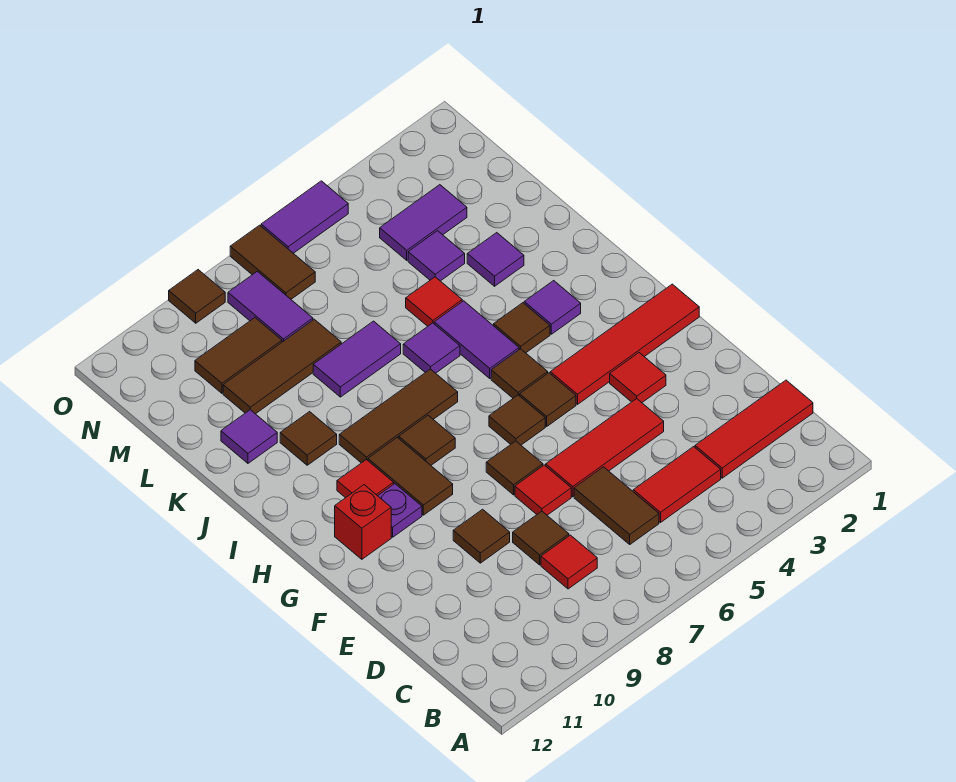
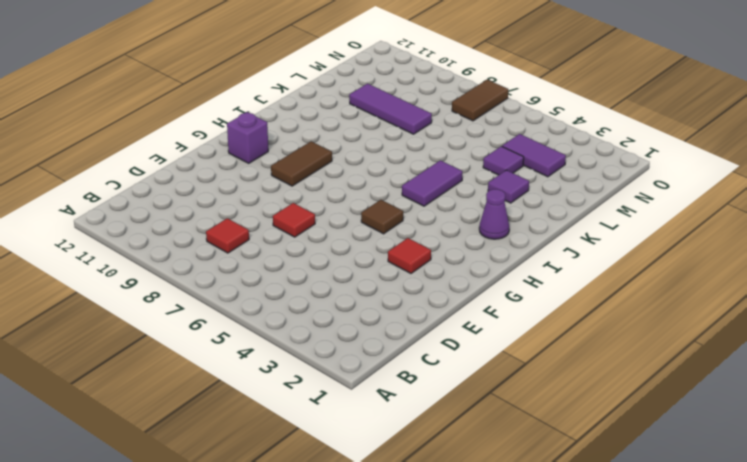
purple 1x1 brick [227,112,268,163] -> red 1x1 brick [335,485,391,559]
purple 1x1 cone [479,189,509,239] -> none
purple 1x3 tile [349,84,432,134] -> brown 1x3 tile [223,319,341,414]
none -> red 1x3 tile [695,380,813,478]
none -> red 1x2 tile [633,447,721,522]
none -> brown 1x2 tile [574,467,659,544]
none -> brown 1x1 tile [513,511,569,565]

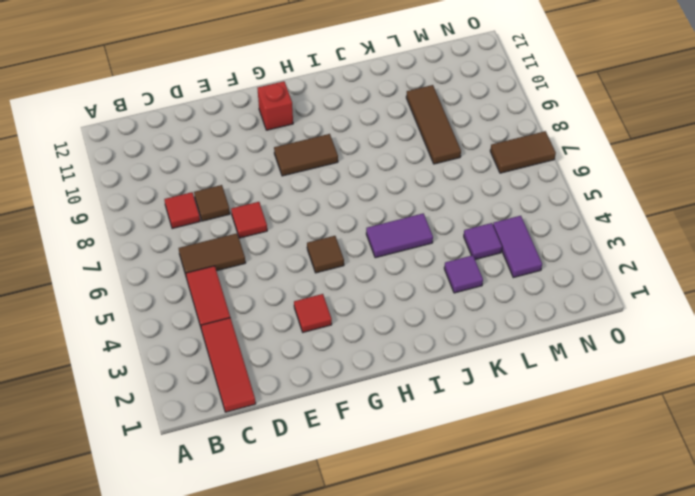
none -> red 1x3 tile [546,399,664,497]
none -> brown 1x1 tile [453,509,510,563]
none -> brown 1x1 tile [486,441,543,495]
none -> red 1x4 tile [550,284,699,404]

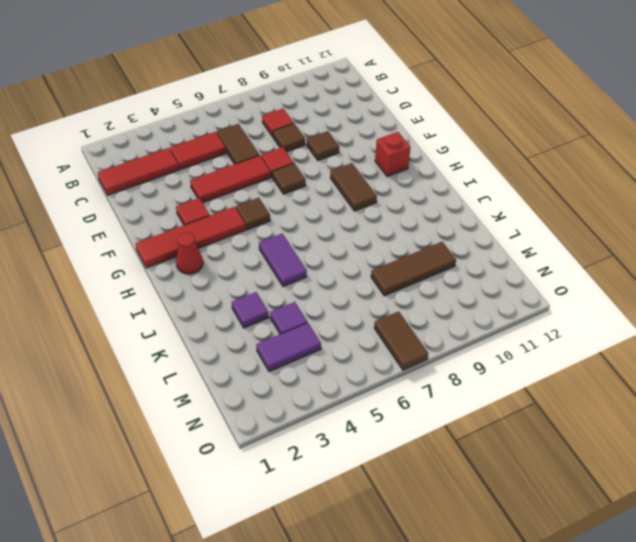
red 1x1 cone [176,232,203,274] -> none
none -> brown 1x1 tile [489,395,545,445]
none -> purple 1x1 plate [378,484,422,537]
none -> brown 1x1 tile [491,349,548,398]
none -> brown 1x1 tile [399,415,455,465]

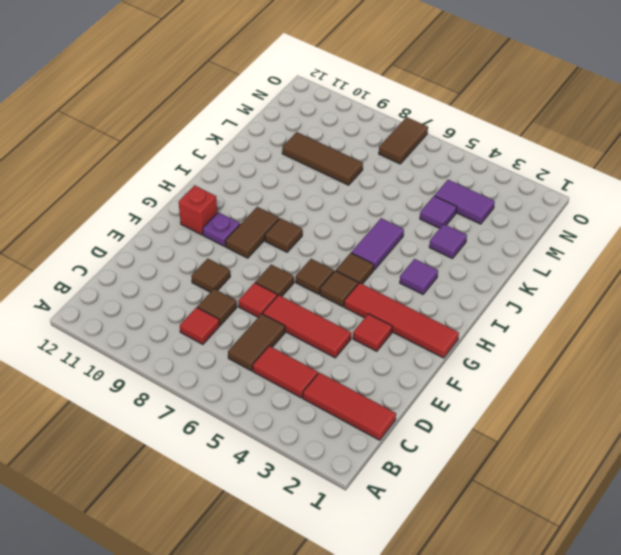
none -> red 1x1 tile [337,459,394,498]
none -> brown 1x1 tile [494,303,550,353]
none -> brown 1x3 tile [339,369,458,463]
none -> purple 1x1 tile [403,323,460,373]

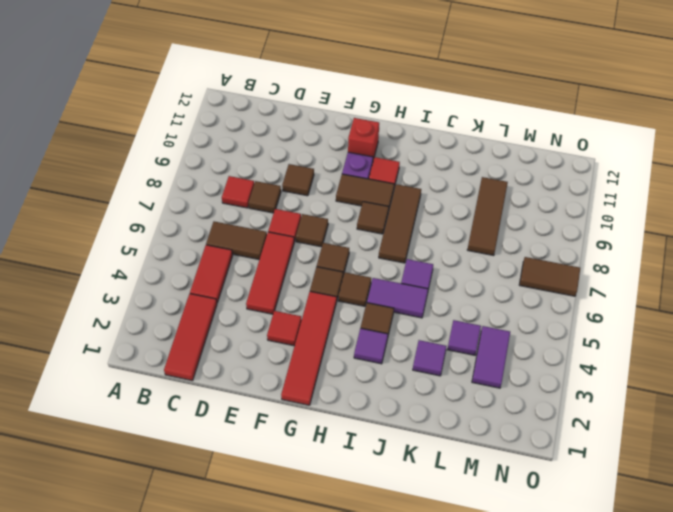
none -> brown 1x1 tile [280,412,337,465]
none -> red 1x1 tile [406,277,462,326]
none -> purple 1x2 tile [313,321,401,397]
none -> purple 1x1 tile [221,410,277,463]

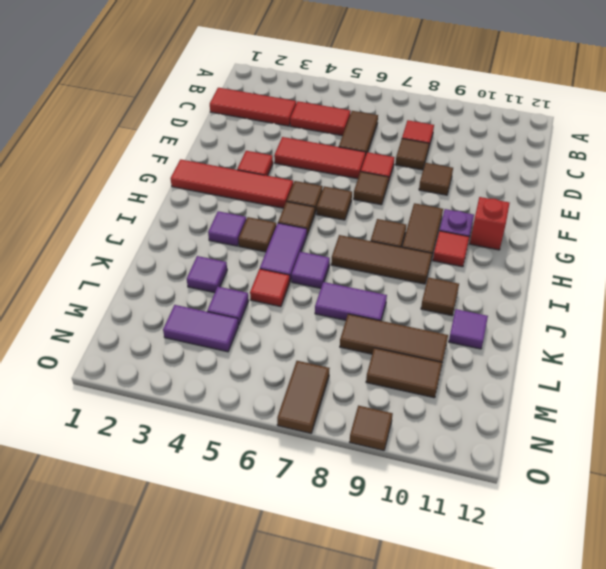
none -> purple 1x2 tile [228,271,313,342]
none -> purple 1x2 tile [261,181,348,253]

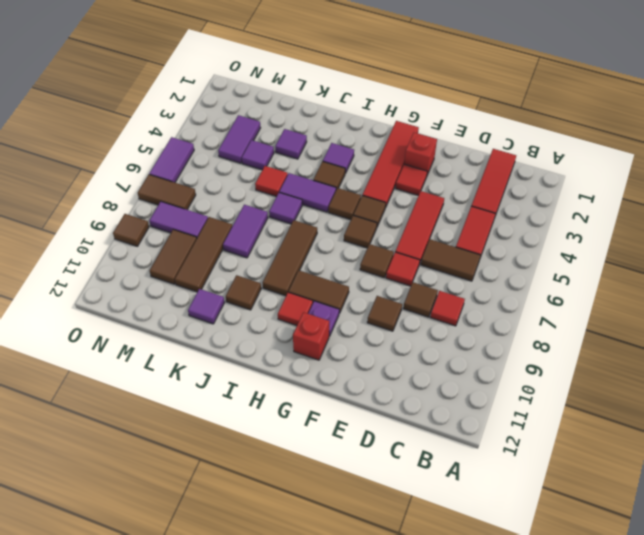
red 1x1 brick [404,133,437,175] -> none
none -> brown 1x1 tile [399,415,455,465]

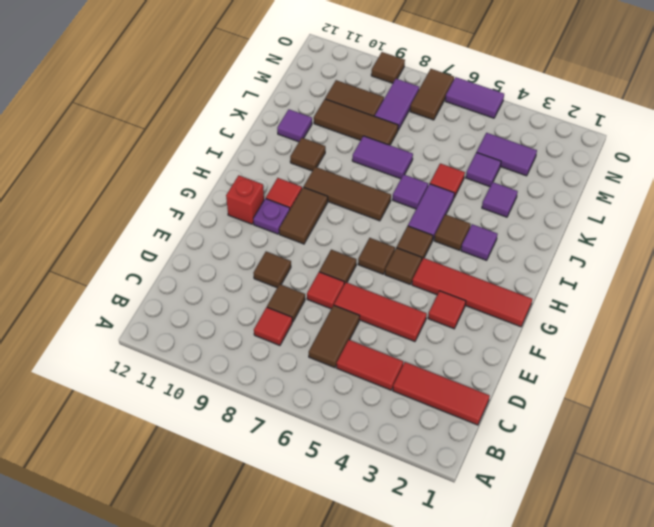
none -> brown 1x1 tile [399,415,455,465]

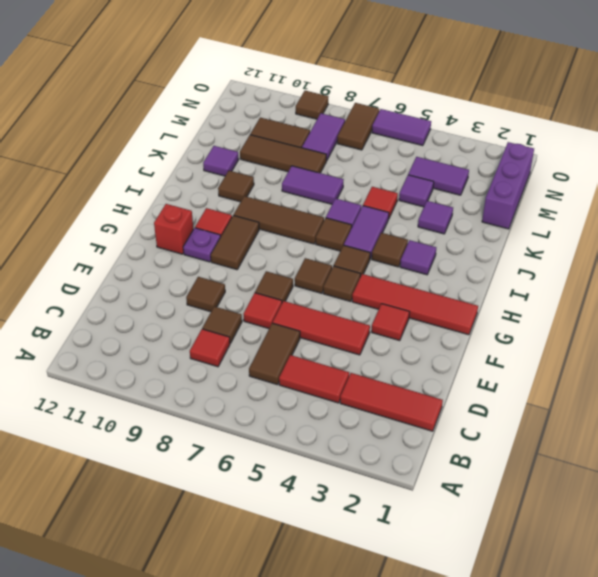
brown 1x1 tile [316,218,352,251] -> brown 1x1 tile moved to [399,415,455,465]
purple 1x3 brick [482,142,534,229] -> none

